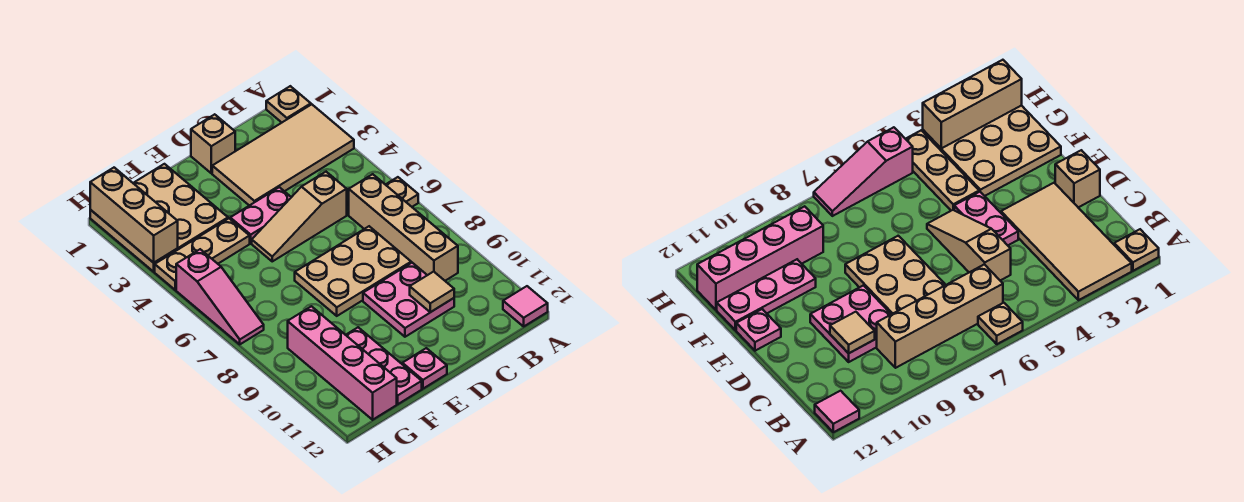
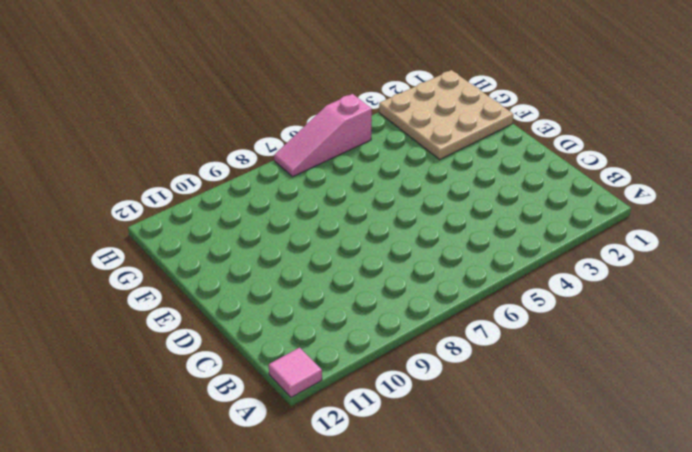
none -> tan 1x1 plate [266,86,311,122]
none -> tan 2x4 tile [212,104,354,206]
none -> tan 1x1 plate [386,177,418,207]

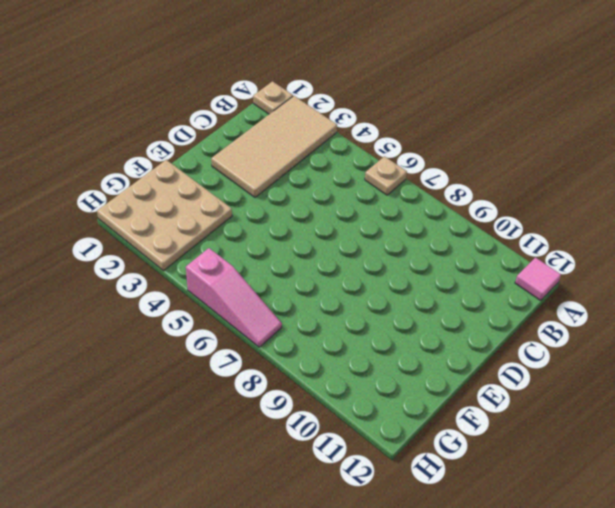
none -> tan 1x4 brick [349,174,458,281]
none -> tan 1x3 slope [252,172,347,261]
none -> tan 2x3 plate [295,226,411,316]

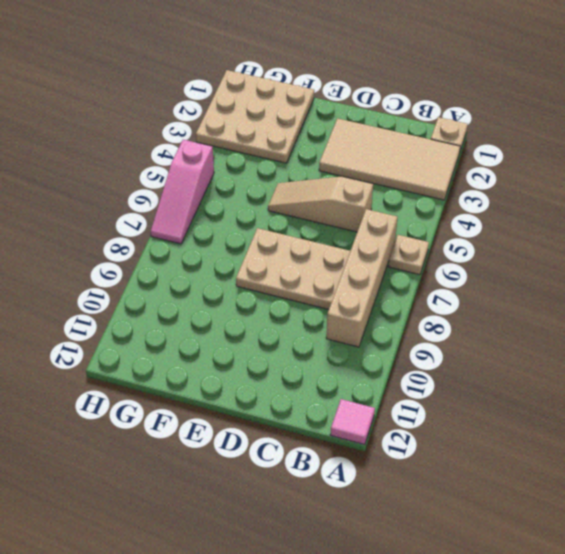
none -> pink 2x2 plate [363,263,454,337]
none -> tan 1x1 brick [191,114,235,173]
none -> pink 1x2 plate [230,187,291,243]

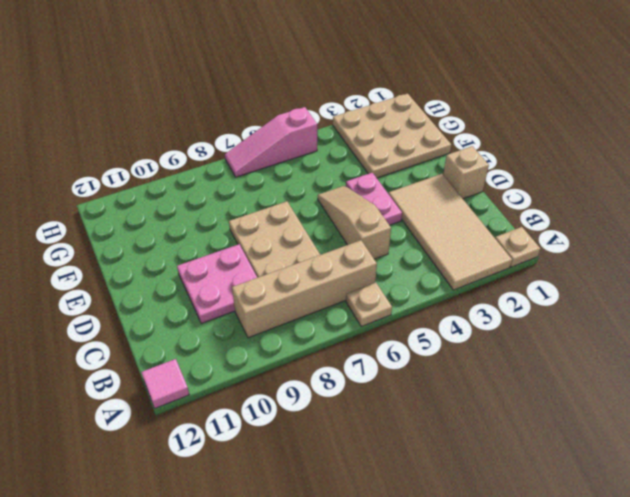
none -> pink 1x1 plate [402,348,447,389]
none -> tan 1x3 plate [155,219,250,290]
none -> pink 1x3 plate [346,327,422,404]

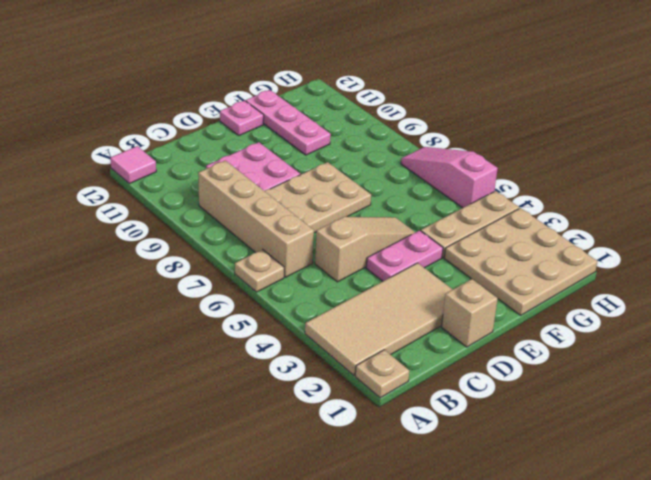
none -> pink 1x4 brick [288,306,397,420]
none -> tan 1x1 tile [410,272,454,312]
none -> tan 1x3 brick [90,168,178,263]

